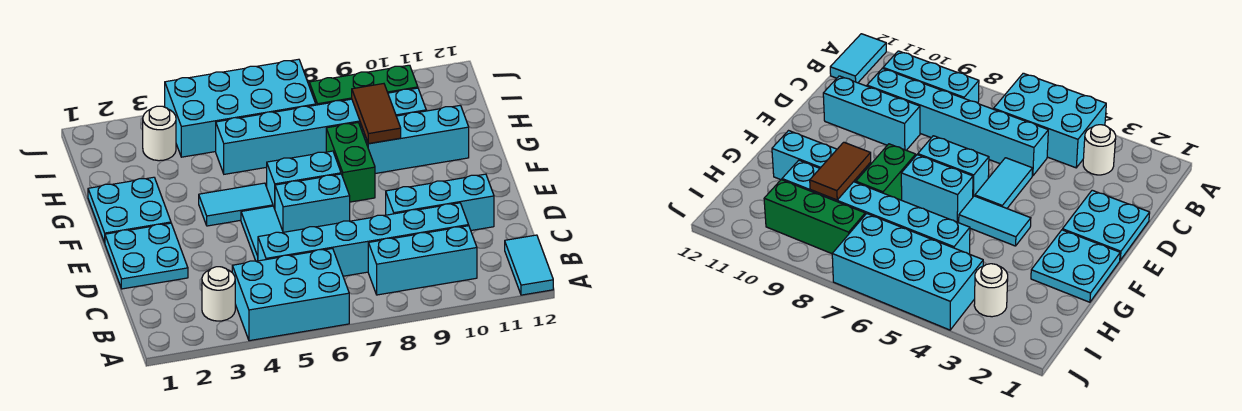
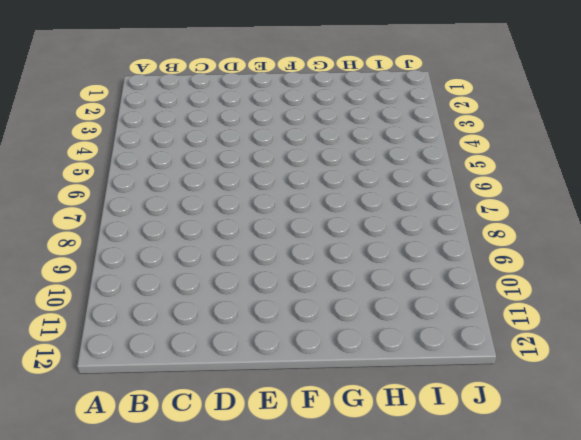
none -> cyan 2x3 brick [232,248,349,341]
none -> cyan 1x2 tile [505,235,553,295]
none -> white 1x1 round brick [202,267,235,321]

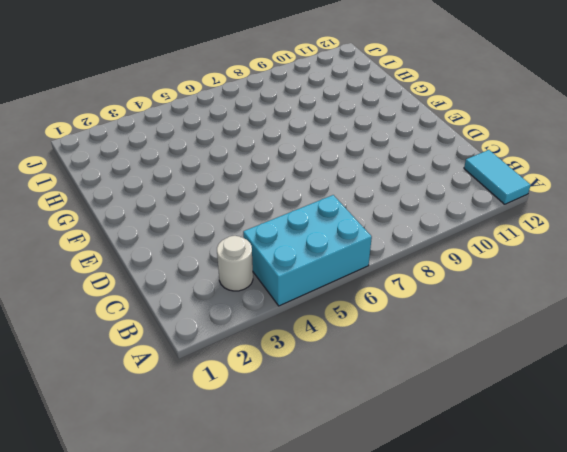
none -> cyan 1x3 brick [368,226,477,295]
none -> cyan 1x6 brick [258,203,469,276]
none -> cyan 2x2 plate [105,223,188,289]

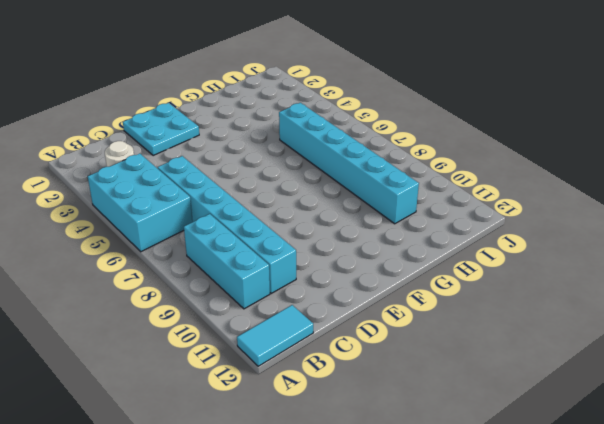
none -> cyan 1x2 tile [241,206,283,261]
none -> cyan 1x3 brick [386,174,494,230]
none -> cyan 1x2 brick [275,174,350,232]

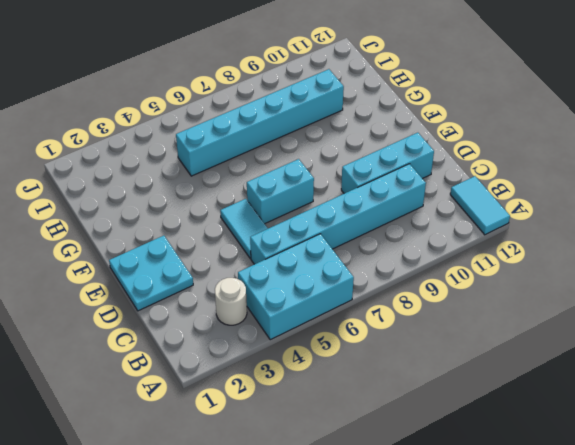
none -> cyan 1x3 brick [368,226,477,295]
none -> cyan 2x2 plate [88,177,171,243]
none -> cyan 1x2 tile [199,183,273,226]

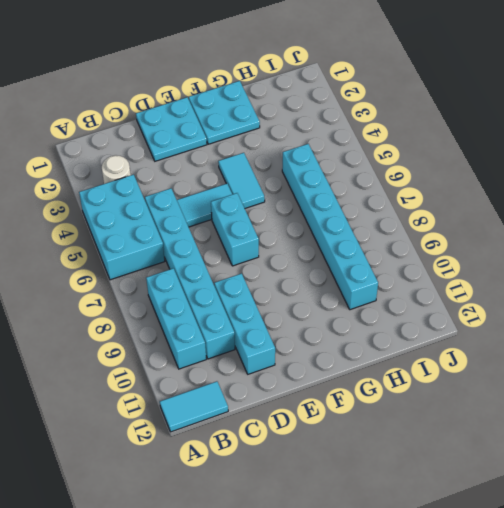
none -> cyan 1x2 brick [267,151,341,209]
none -> green 1x2 brick [326,123,375,202]
none -> cyan 1x3 brick [360,105,469,174]

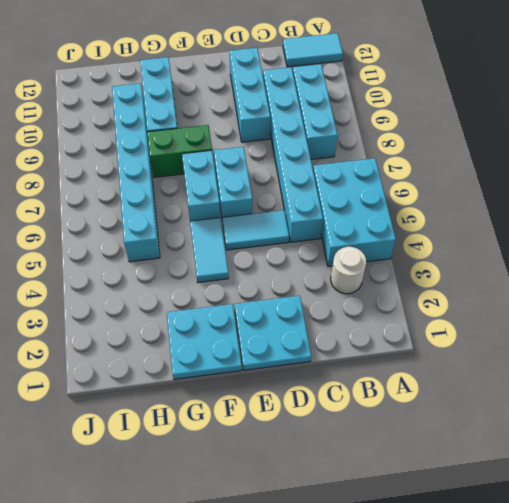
none -> white 1x1 round brick [143,106,176,161]
none -> cyan 2x4 brick [165,59,316,157]
none -> green 1x3 brick [309,65,418,105]

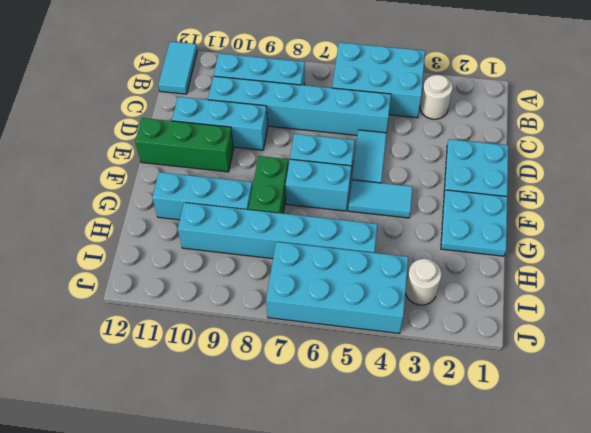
green 1x3 brick [135,118,234,172] -> green 1x3 brick moved to [309,65,418,105]
none -> brown 1x2 tile [352,84,401,144]

